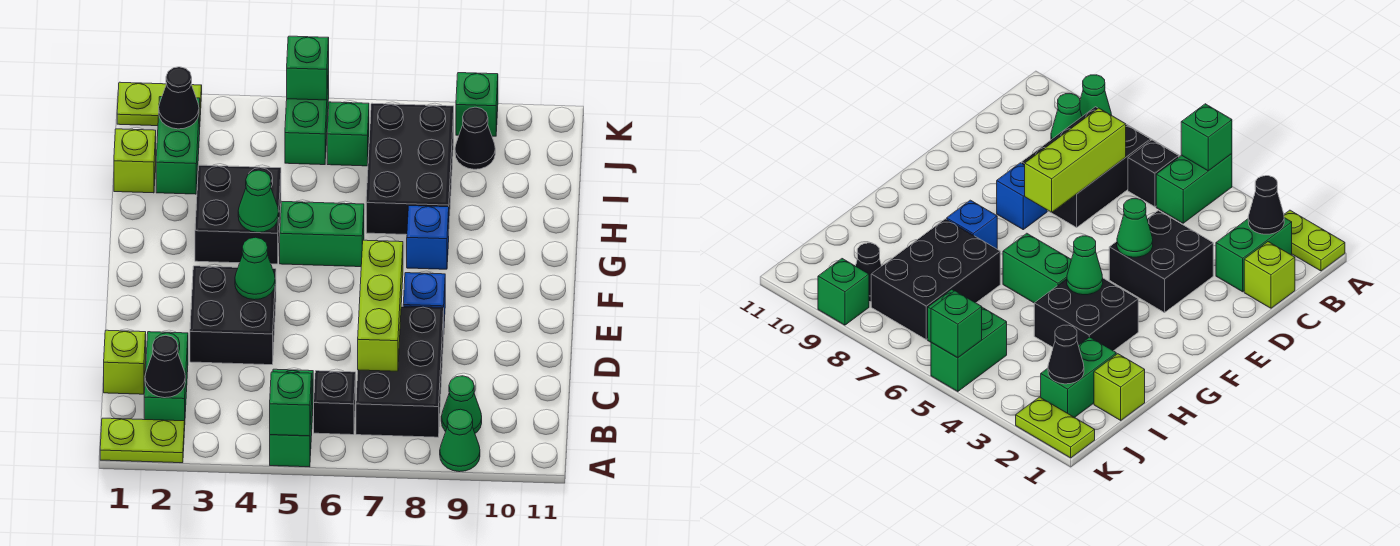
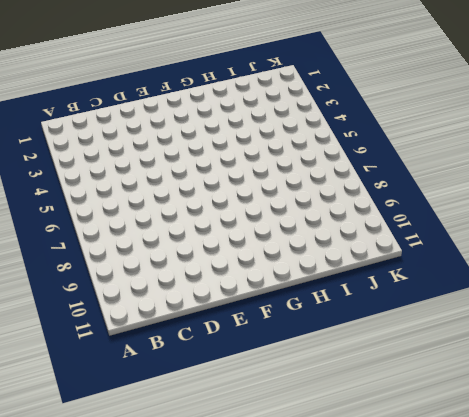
none -> lime 1x2 plate [100,418,185,463]
none -> green 1x2 brick [270,369,313,467]
none -> green 1x1 cone [440,409,480,472]

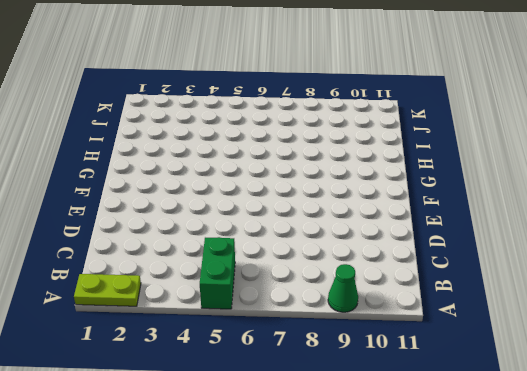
none -> green 1x2 brick [144,332,188,421]
none -> black 1x1 brick [314,371,356,435]
none -> black 2x3 brick [356,306,444,437]

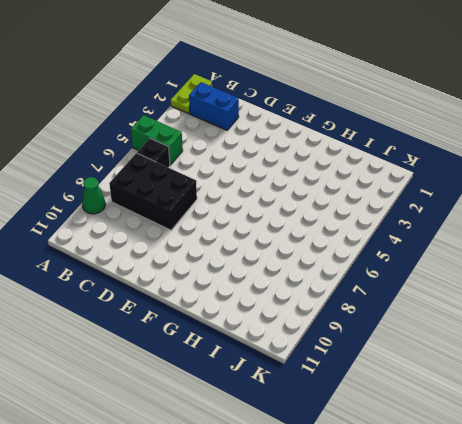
blue 1x2 brick [189,82,239,130] -> green 1x2 brick [144,332,188,421]
none -> green 1x1 cone [441,376,482,433]
none -> lime 1x1 brick [104,330,146,394]
none -> black 2x2 brick [190,266,276,365]

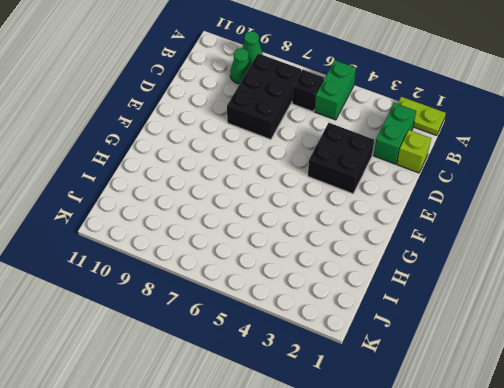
none -> blue 1x1 brick [403,273,445,321]
none -> black 2x2 brick [195,165,281,264]
none -> green 1x2 brick [280,202,364,267]

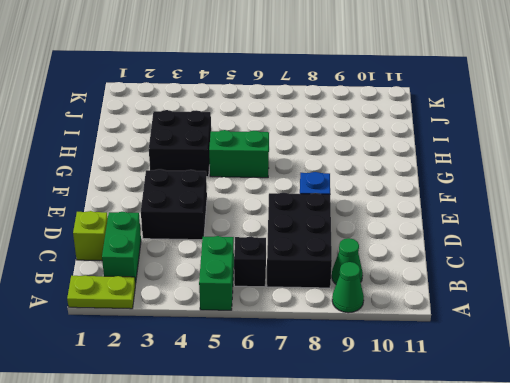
none -> blue 1x1 brick [407,206,449,269]
none -> black 2x3 brick [366,103,454,235]
none -> lime 1x1 brick [114,129,156,193]

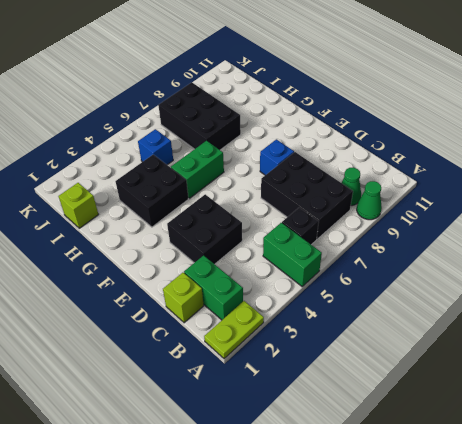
blue 1x1 brick [138,129,173,165] -> blue 1x1 brick moved to [407,206,449,269]
none -> green 1x2 brick [156,97,200,194]
none -> green 1x2 brick [285,69,329,165]
none -> green 1x1 brick [327,102,369,166]

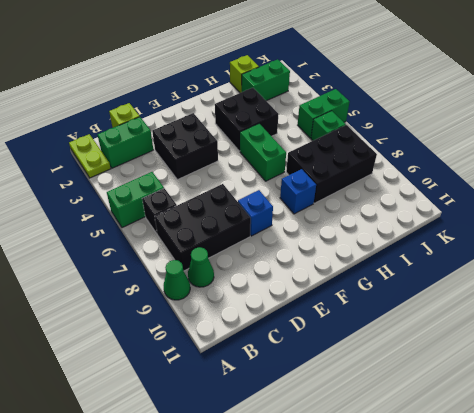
none -> black 1x1 cone [455,107,495,169]
none -> lime 1x2 plate [117,82,202,126]
none -> green 1x1 brick [456,73,498,136]

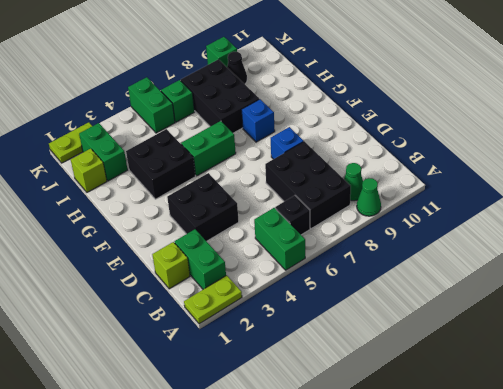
none -> green 1x1 brick [270,372,312,436]
none -> black 1x1 cone [145,335,185,398]
none -> lime 1x3 brick [358,240,403,371]

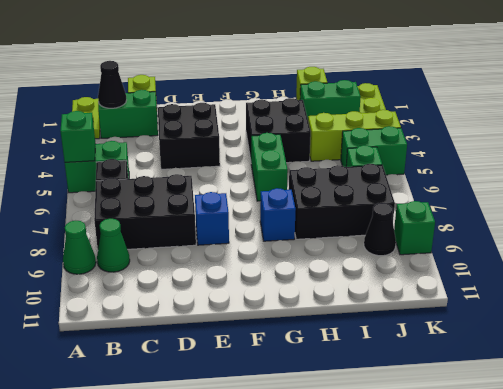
lime 1x3 brick [308,110,401,161] -> lime 1x3 brick moved to [358,240,403,371]
none -> green 1x1 cone [235,237,275,300]
none -> green 1x1 cone [238,170,279,232]
none -> black 1x1 cone [159,67,199,129]

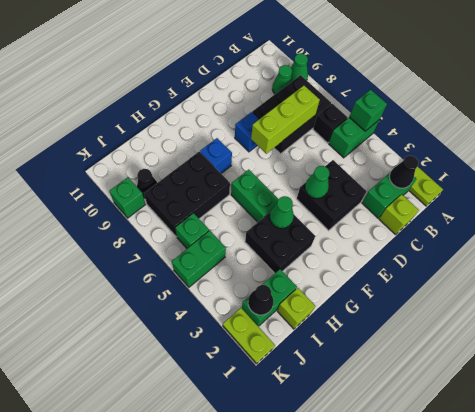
none -> green 1x1 brick [287,36,329,100]

